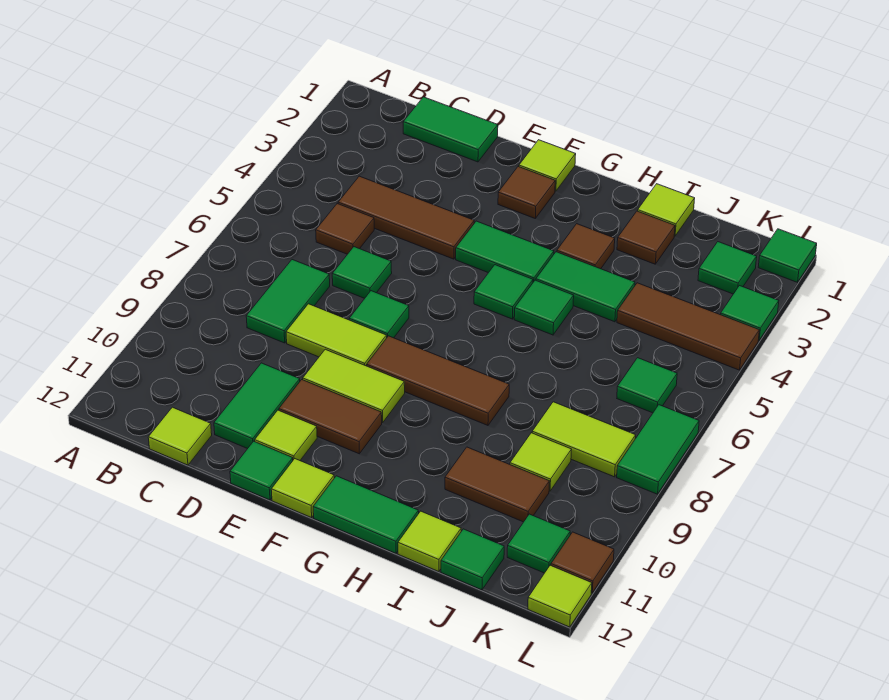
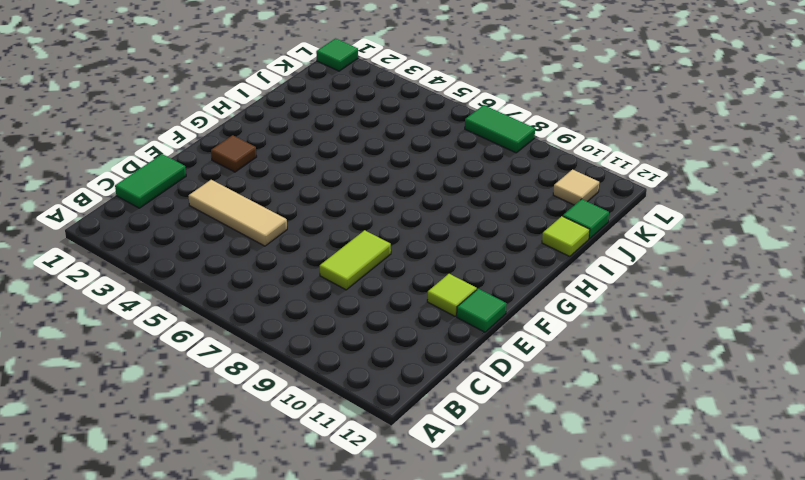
tan 1x3 tile [189,180,287,246] -> brown 1x3 tile [338,176,474,259]
tan 1x1 tile [553,170,599,205] -> green 1x1 tile [507,514,570,573]
none -> brown 1x1 tile [316,204,374,254]
none -> green 1x2 tile [246,260,330,343]
none -> lime 1x1 tile [148,407,212,465]
none -> green 1x1 tile [332,247,392,298]

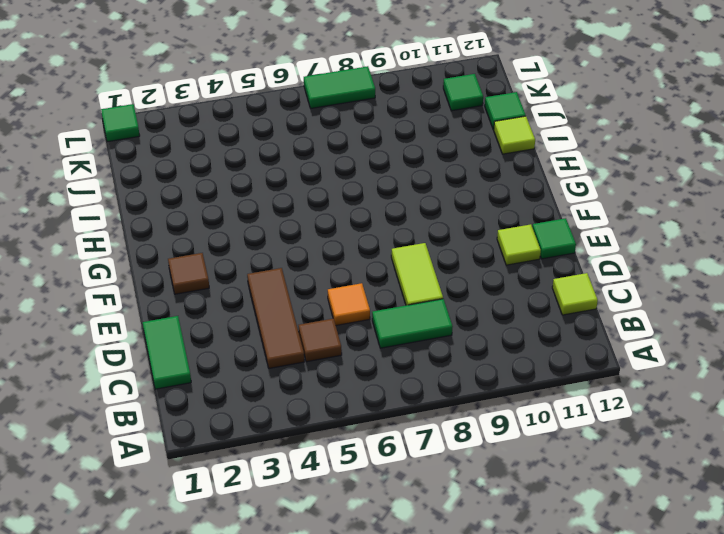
orange 1x1 tile [328,283,370,325] -> green 1x1 tile [332,247,392,298]
none -> green 1x2 tile [214,363,300,449]
none -> green 1x1 tile [349,291,409,338]
none -> lime 1x2 tile [303,349,405,423]
none -> brown 1x2 tile [279,380,382,454]

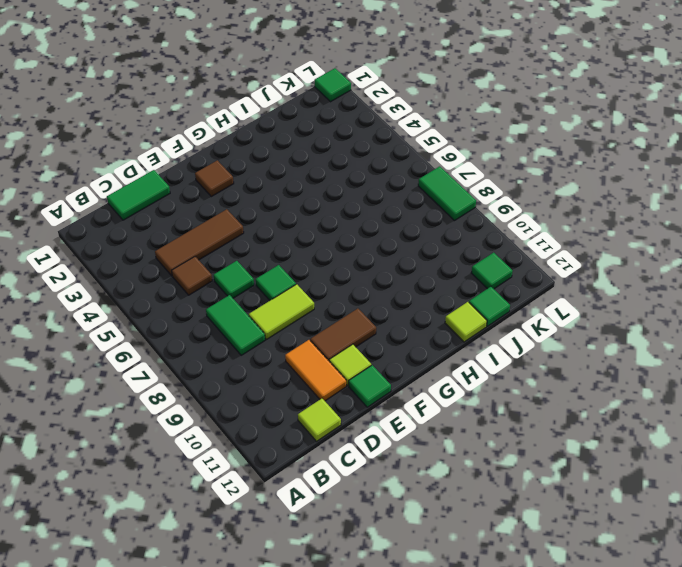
orange 1x2 tile [285,340,346,401] -> green 1x2 tile [214,363,300,449]
none -> lime 1x2 tile [303,349,405,423]
none -> lime 1x1 tile [519,140,576,191]
none -> green 1x2 tile [456,221,554,282]
none -> brown 1x3 tile [367,336,509,425]

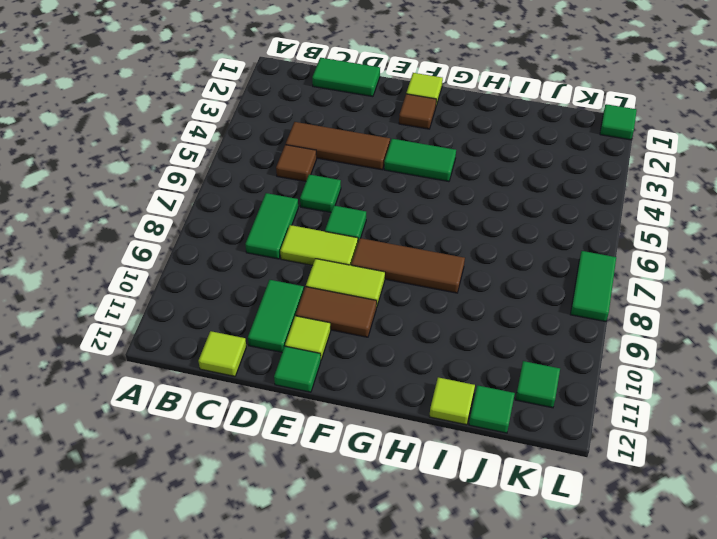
none -> lime 1x1 tile [271,459,334,518]
none -> green 1x1 tile [474,265,533,319]
none -> green 1x2 tile [313,476,419,553]
none -> brown 1x1 tile [557,224,615,269]

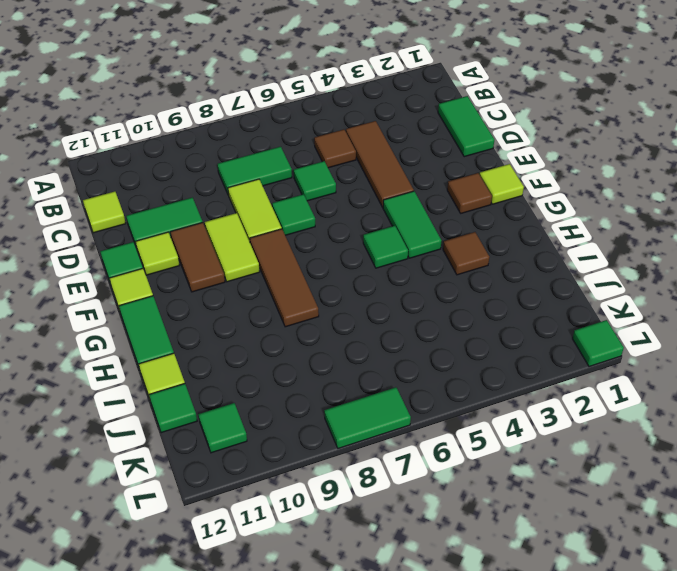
none -> green 1x2 tile [536,252,635,322]
none -> green 1x1 tile [514,280,574,335]
none -> lime 1x1 tile [638,184,695,236]
none -> brown 1x1 tile [617,211,675,264]

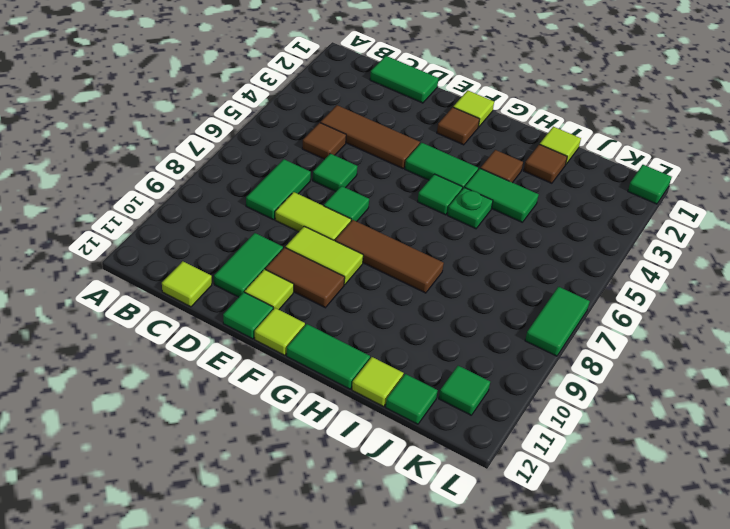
green 1x1 plate [447,187,493,229] -> green 1x1 tile [514,280,574,335]
none -> brown 1x2 tile [445,447,550,522]
none -> brown 1x3 tile [617,283,759,370]
none -> lime 1x2 tile [532,402,636,477]
none -> lime 1x1 tile [510,433,572,491]

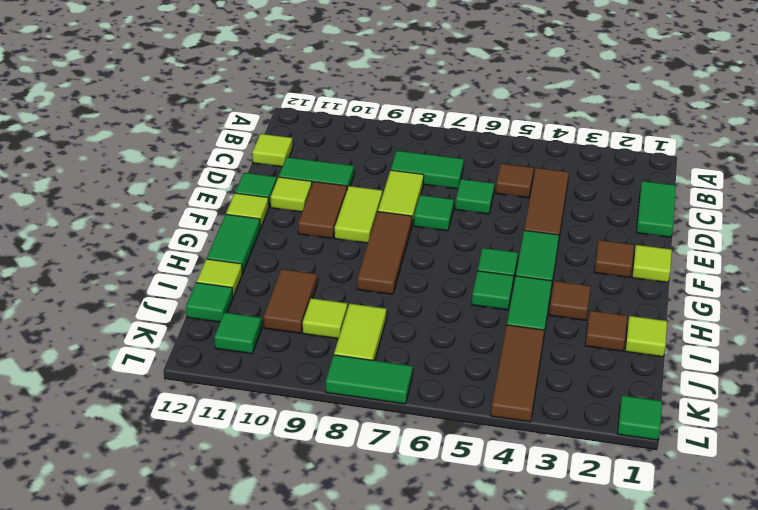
none -> green 1x1 tile [698,242,757,294]
none -> green 1x1 tile [617,358,677,413]
none -> green 1x1 tile [720,286,779,340]
none -> brown 1x1 tile [551,532,614,593]

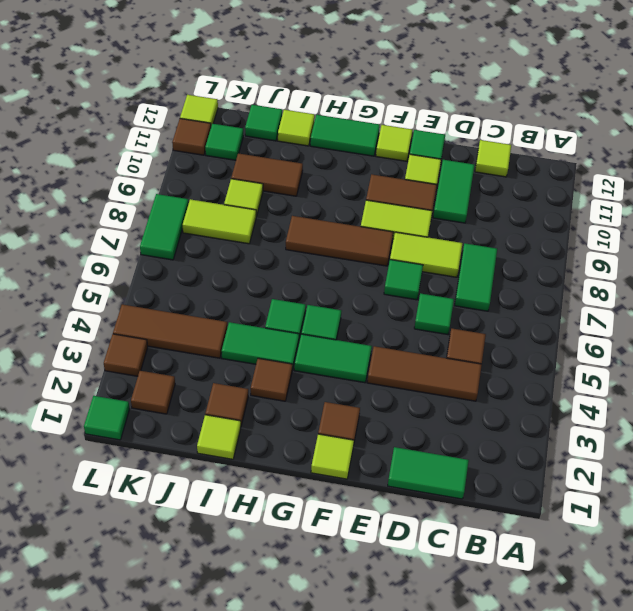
brown 1x1 tile [131,371,175,414] -> green 1x1 tile [698,242,757,294]
brown 1x1 tile [104,334,148,376] -> green 1x1 tile [720,286,779,340]
none -> green 1x1 tile [617,358,677,413]

